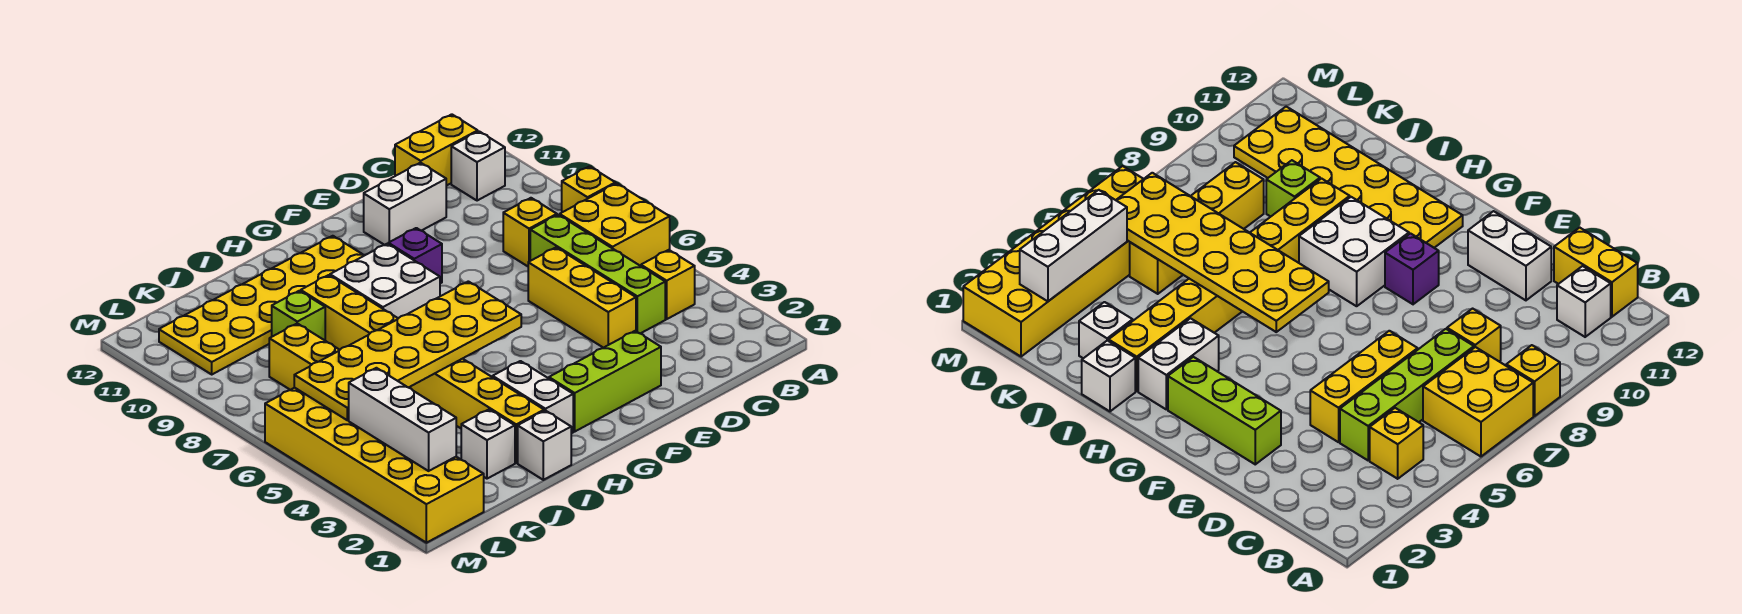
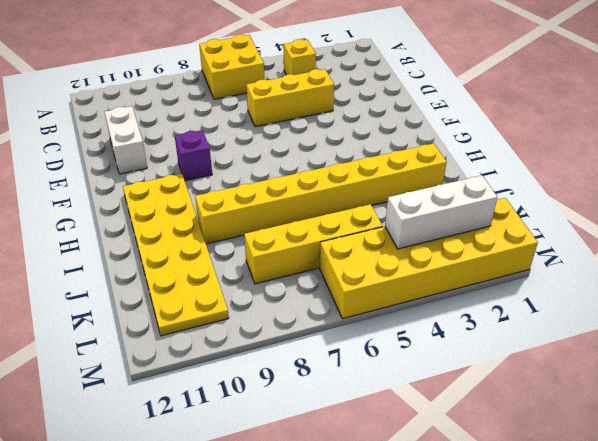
none -> yellow 1x1 brick [562,166,615,212]
none -> white 1x1 brick [451,131,505,201]
none -> yellow 1x2 brick [395,114,478,186]

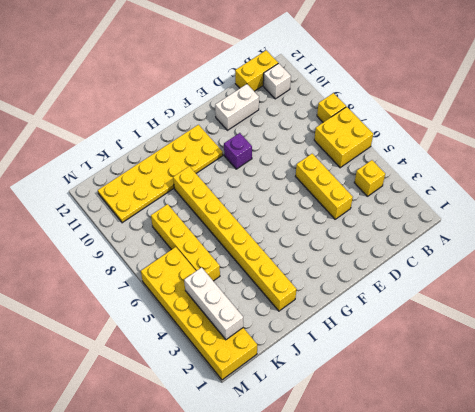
none -> lime 1x4 brick [530,215,665,334]
none -> yellow 1x1 brick [503,198,557,266]
none -> lime 1x3 brick [549,331,661,431]

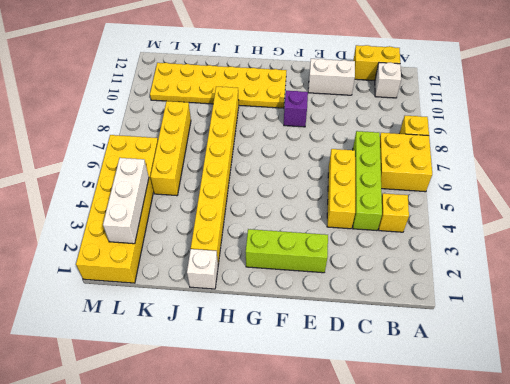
none -> yellow 1x1 brick [503,198,557,266]
none -> white 2x2 brick [330,244,440,318]
none -> white 1x2 brick [493,361,573,434]

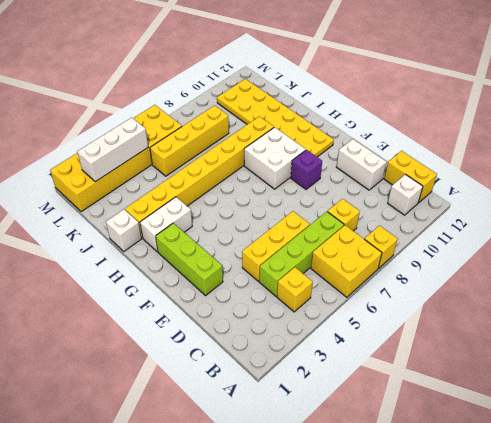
none -> white 1x1 brick [461,409,515,479]
none -> lime 1x1 brick [272,291,325,340]
none -> yellow 2x6 plate [294,281,521,420]

